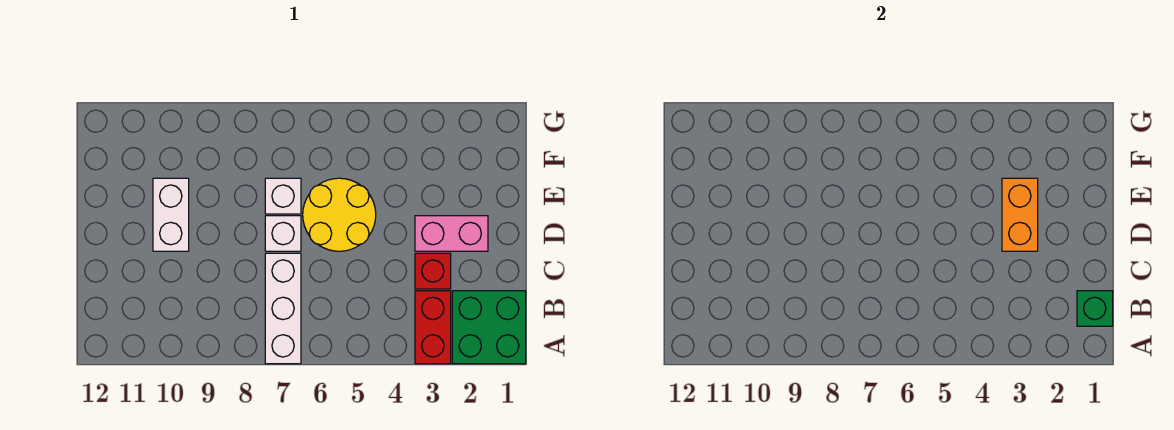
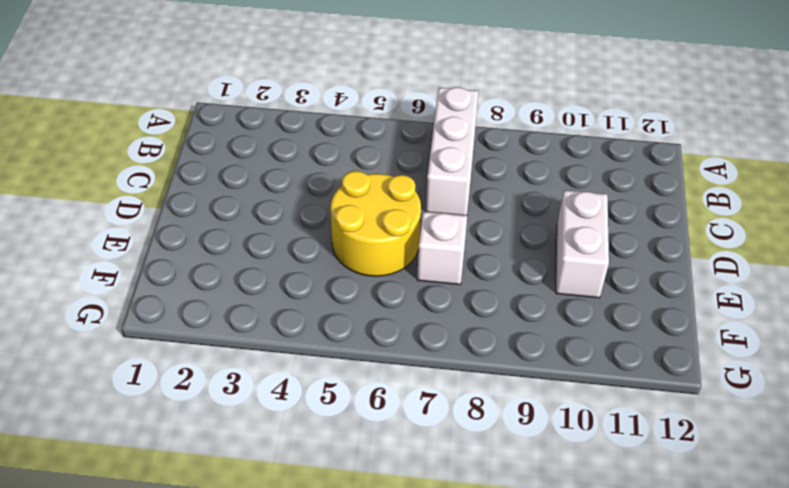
none -> green 2x2 brick [452,291,526,364]
none -> red 1x2 brick [415,291,451,364]

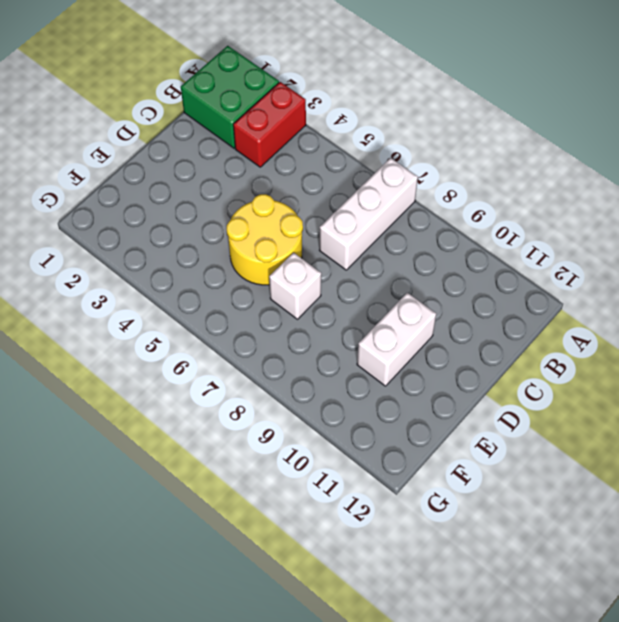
none -> red 1x1 brick [415,253,451,289]
none -> pink 1x2 brick [415,216,488,251]

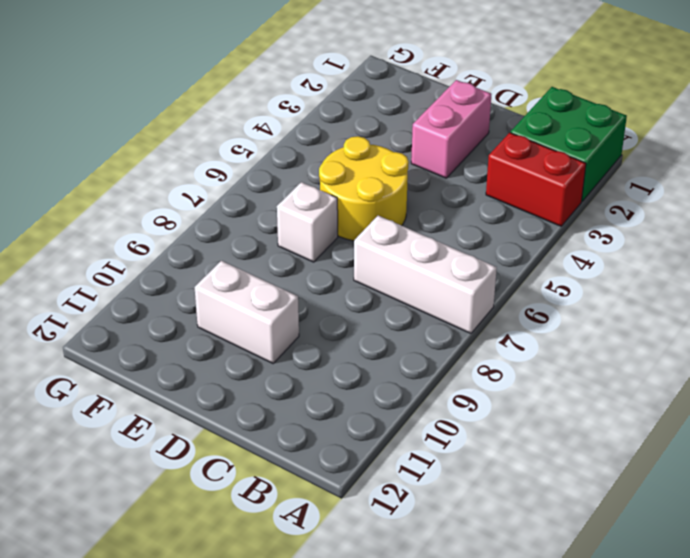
none -> red 1x1 brick [415,253,451,289]
none -> white 1x1 brick [265,216,301,251]

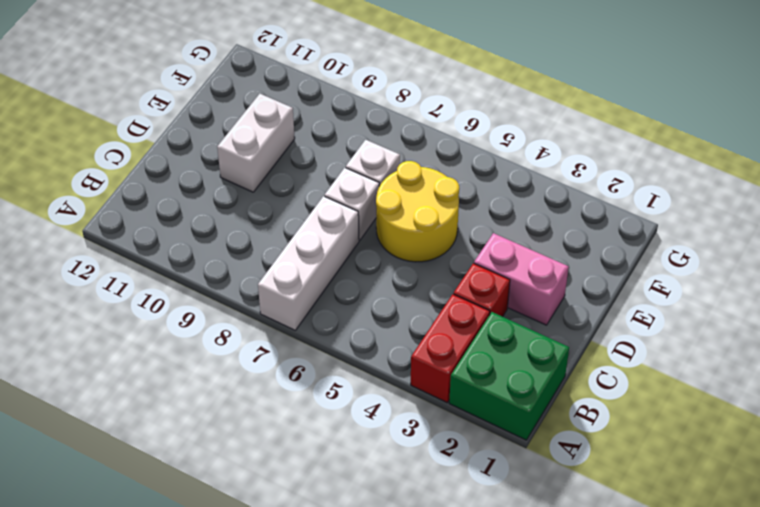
none -> green 1x1 brick [1077,291,1113,326]
none -> orange 1x2 brick [1002,178,1038,251]

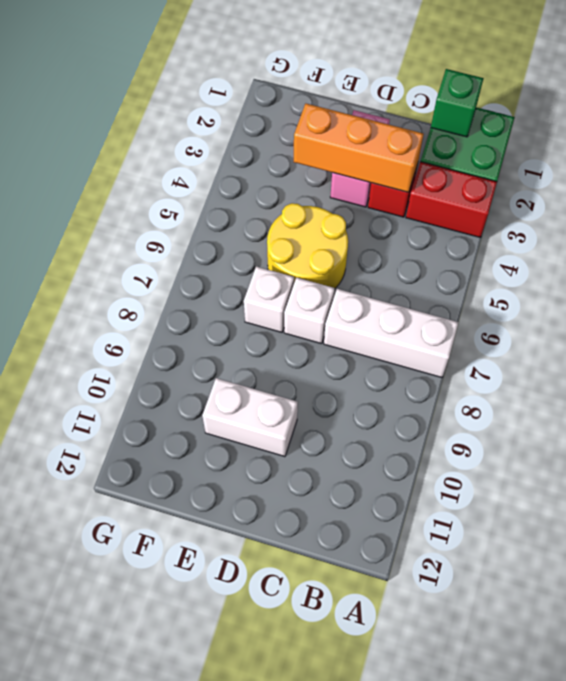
orange 1x3 brick [294,104,424,192] -> orange 1x2 brick [1002,178,1038,251]

